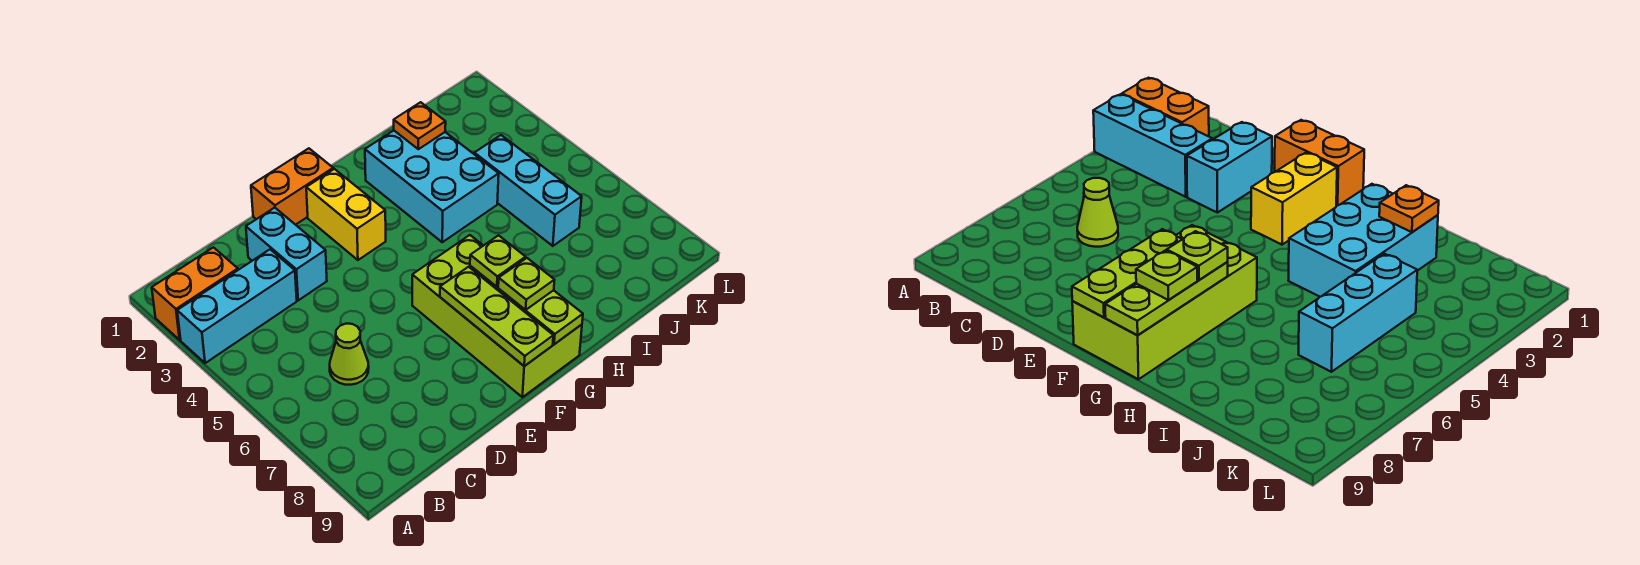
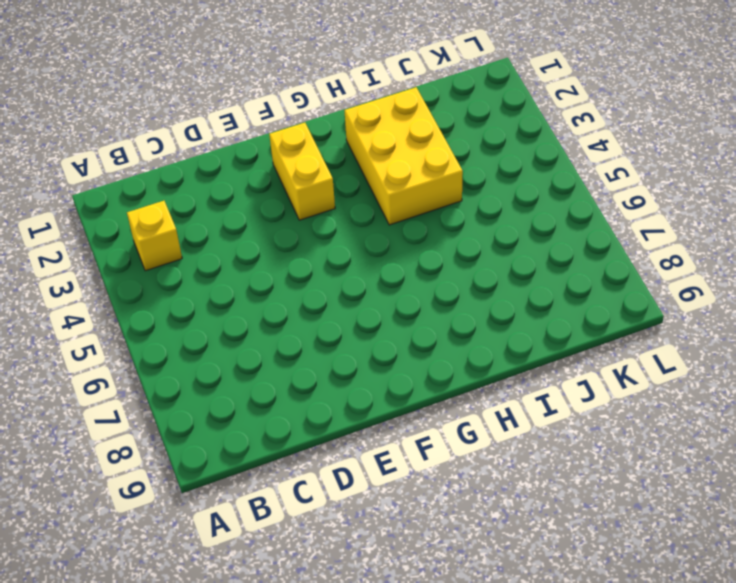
yellow 1x1 brick [127,201,182,271] -> cyan 1x3 brick [177,249,297,363]
yellow 2x3 brick [344,87,463,225] -> cyan 2x3 brick [365,131,499,242]
none -> orange 1x2 brick [152,247,238,340]
none -> lime 1x1 cone [330,324,369,385]
none -> cyan 1x2 brick [246,208,327,300]

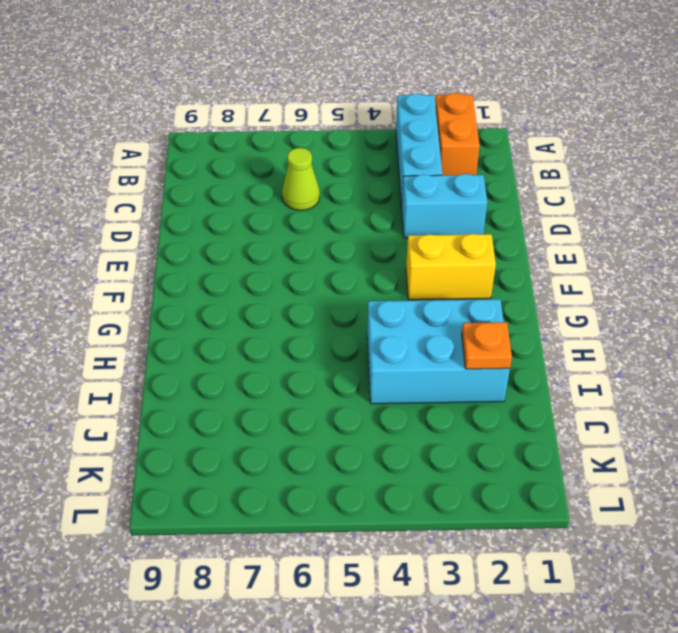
none -> orange 1x2 brick [251,148,333,225]
none -> lime 2x4 brick [412,235,582,397]
none -> cyan 1x3 brick [474,135,582,246]

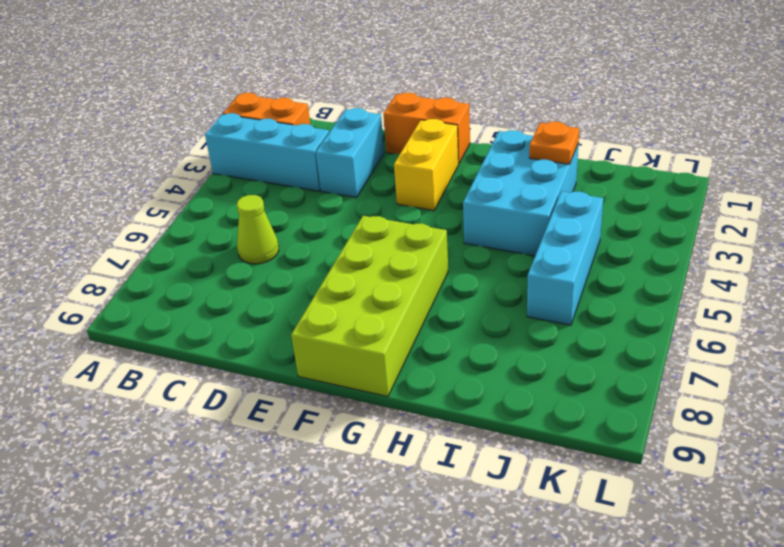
none -> lime 1x3 plate [440,267,553,366]
none -> lime 1x3 plate [470,266,583,344]
none -> lime 1x1 plate [470,235,526,287]

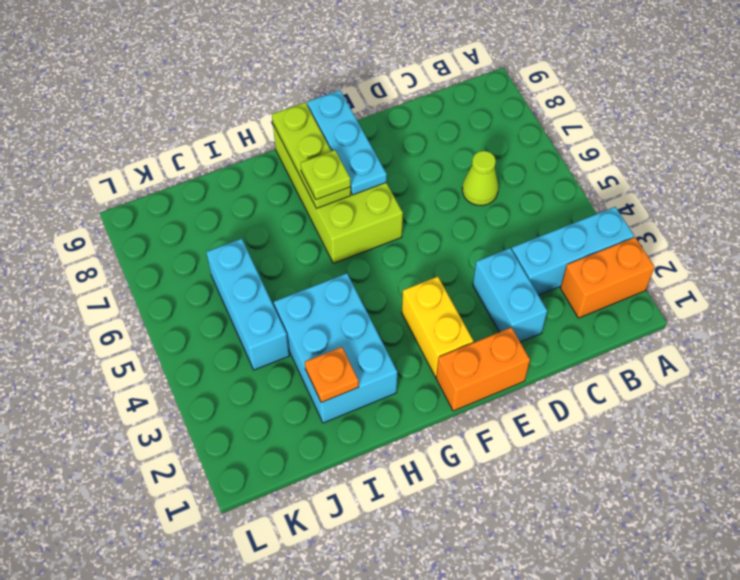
cyan 1x3 plate [307,90,387,195] -> lime 1x3 plate [440,267,553,366]
none -> lime 1x1 plate [498,258,554,310]

